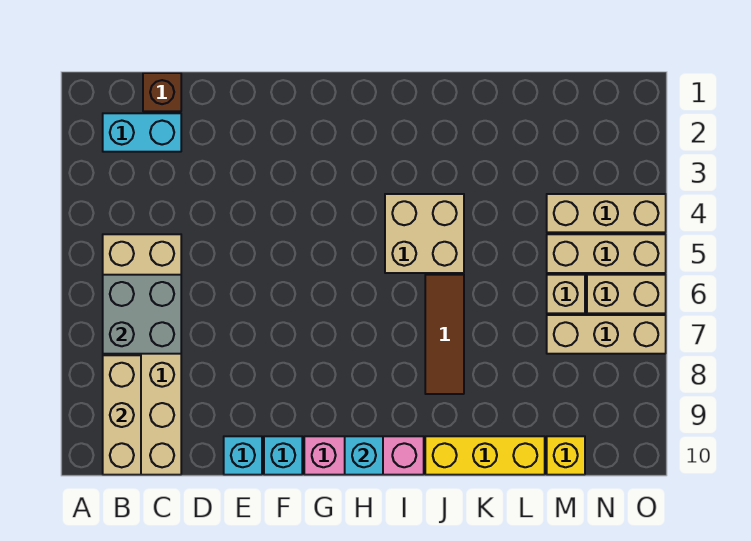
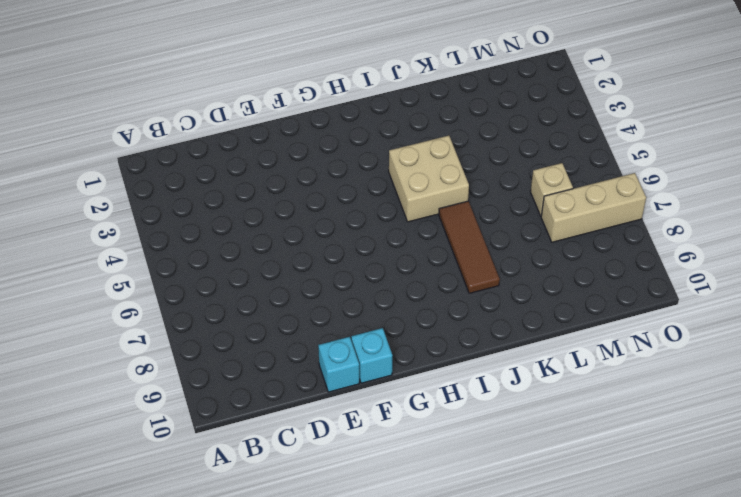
none -> cyan 1x2 brick [103,113,181,152]
none -> tan 2x6 brick [103,234,181,475]
none -> brown 1x1 brick [143,73,181,111]

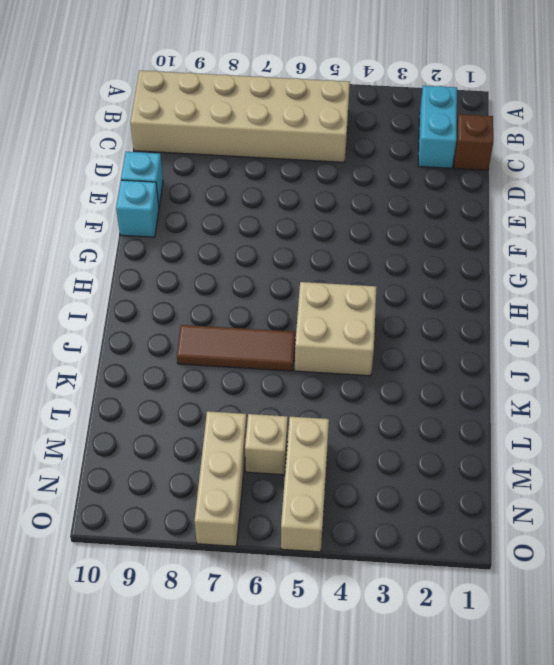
none -> pink 1x3 brick [304,436,424,475]
none -> yellow 1x3 brick [425,436,545,475]
none -> tan 1x3 brick [547,194,666,232]

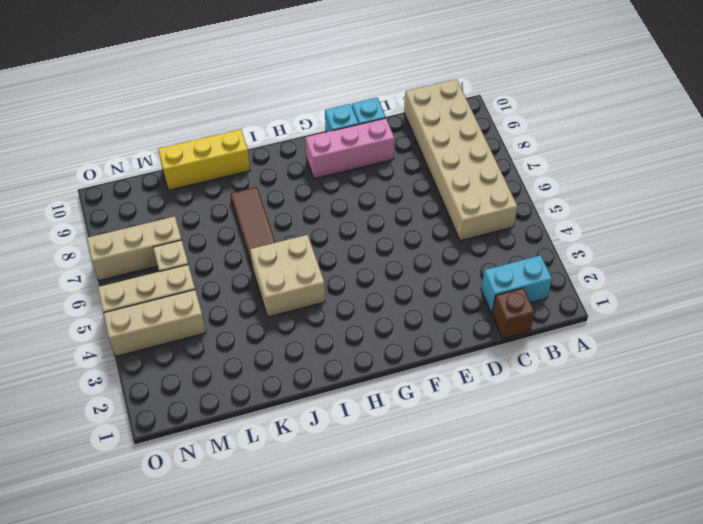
pink 1x3 brick [305,118,395,179] -> pink 1x3 brick moved to [304,436,424,475]
none -> yellow 1x1 brick [547,436,585,475]
none -> tan 1x2 brick [587,275,666,313]
none -> grey 2x2 brick [103,275,181,354]

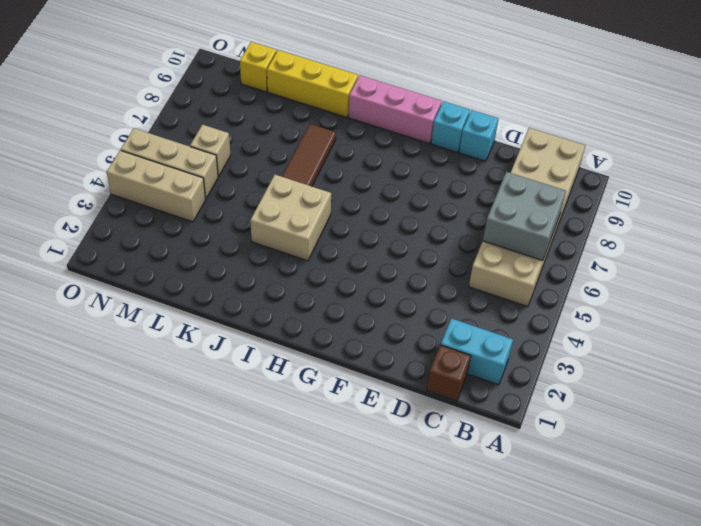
none -> tan 1x3 brick [547,315,666,354]
none -> tan 1x2 brick [587,275,666,313]
none -> tan 1x3 brick [103,355,141,475]

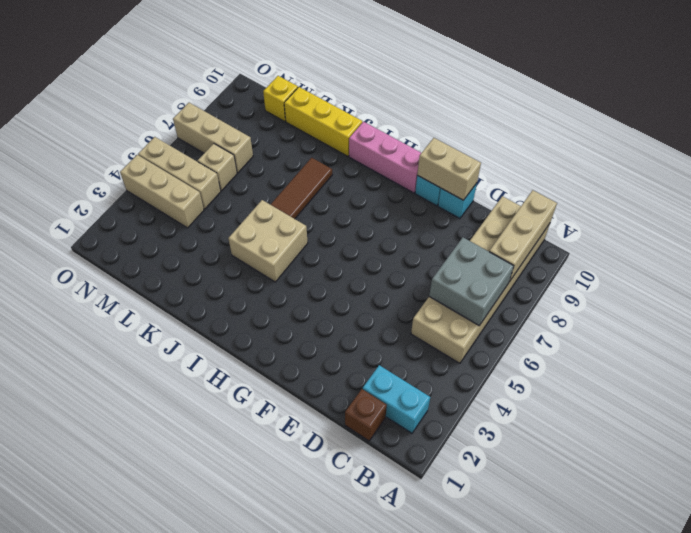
tan 1x2 brick [417,138,481,200] -> tan 1x2 brick moved to [587,275,666,313]
none -> cyan 1x1 brick [345,436,383,475]

